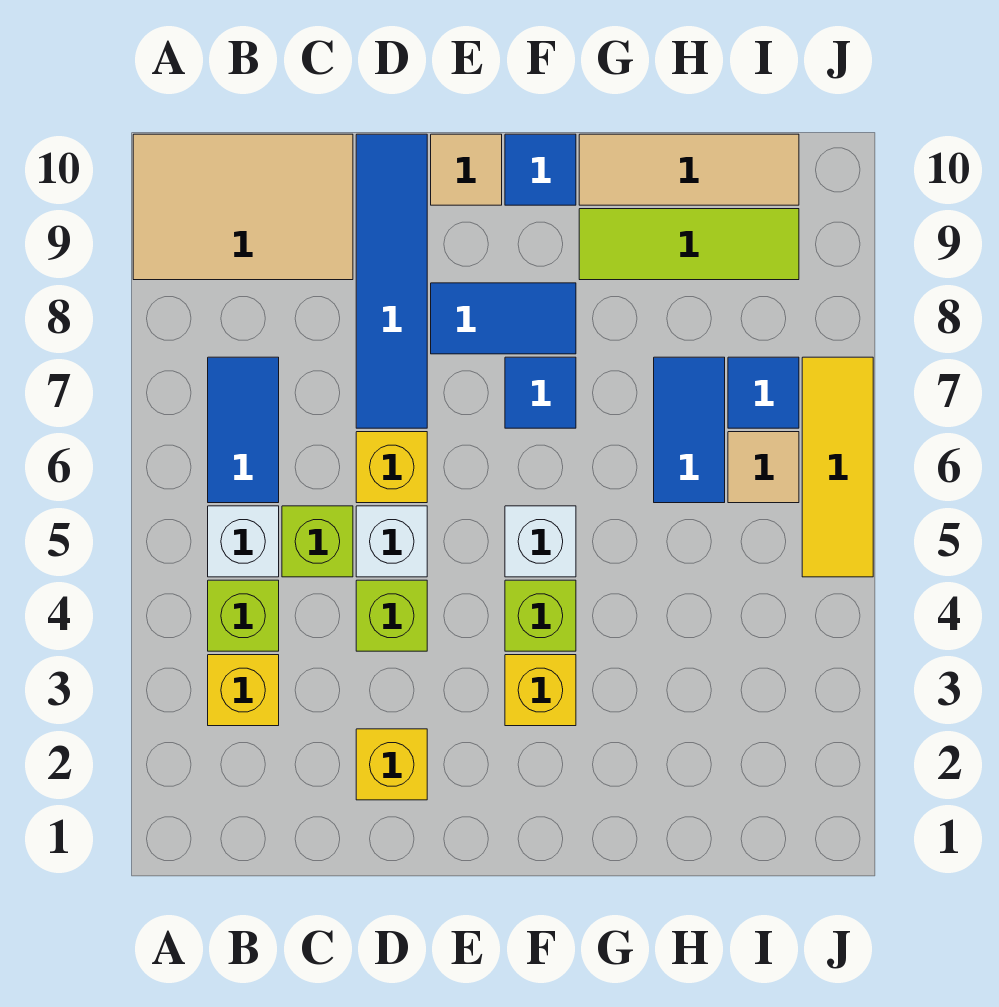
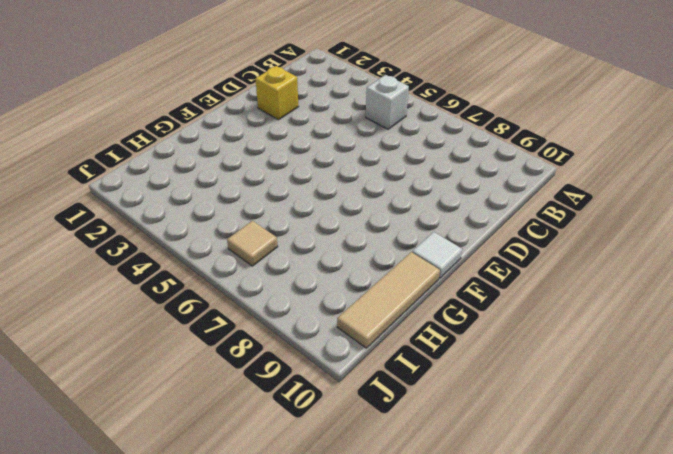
white 1x1 tile [412,232,462,278] -> blue 1x1 tile [505,134,576,205]
none -> tan 2x3 tile [133,134,353,280]
none -> yellow 1x1 brick [208,655,279,726]
none -> lime 1x1 brick [208,580,279,651]

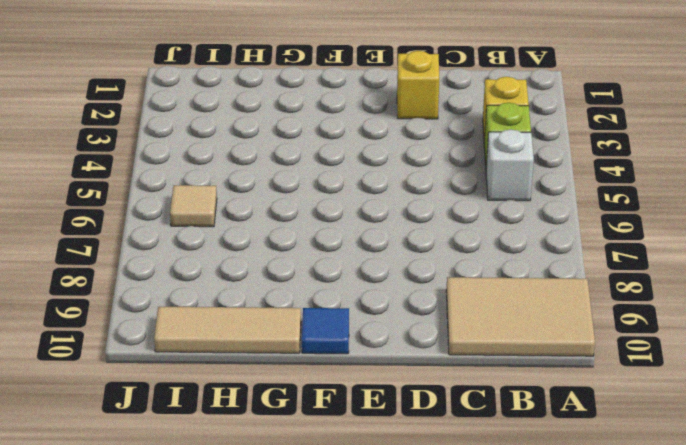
none -> blue 1x2 tile [208,357,279,503]
none -> lime 1x1 brick [282,506,353,577]
none -> lime 1x1 brick [356,580,427,651]

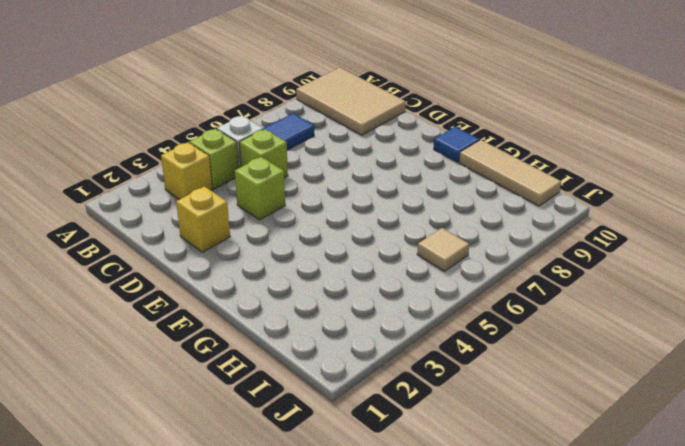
none -> white 1x1 brick [356,506,427,577]
none -> yellow 1x1 brick [356,432,427,503]
none -> blue 1x4 tile [356,134,427,428]

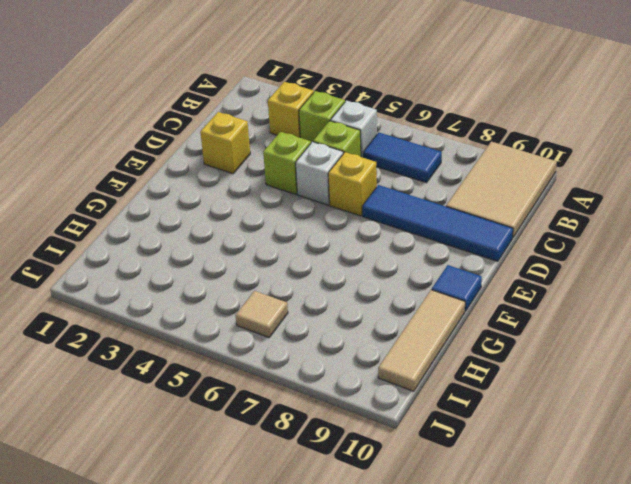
none -> blue 1x2 tile [431,283,576,354]
none -> tan 1x1 tile [431,134,502,205]
none -> yellow 1x1 brick [505,655,576,726]

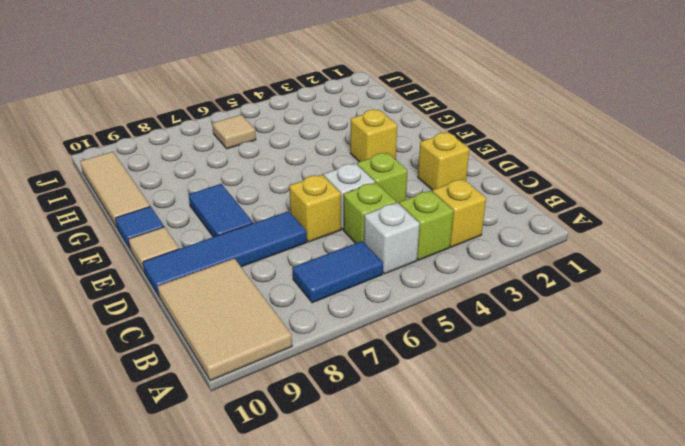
none -> lime 1x1 brick [505,580,576,651]
none -> white 1x1 brick [505,506,576,577]
none -> blue 1x1 tile [505,357,576,428]

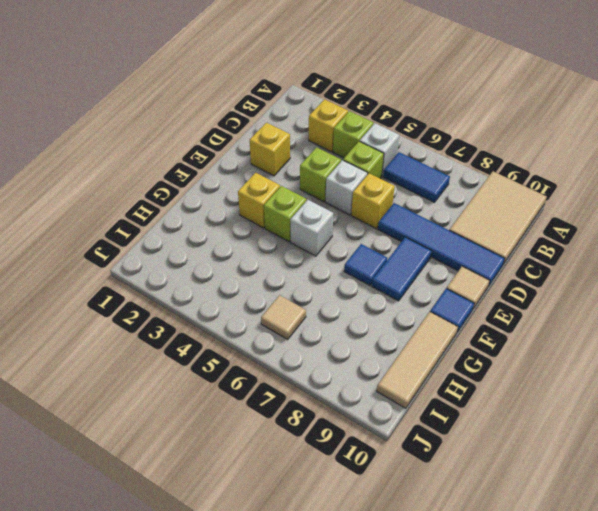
none -> lime 1x3 tile [579,209,799,280]
none -> blue 1x2 tile [654,357,725,503]
none -> blue 1x1 tile [728,357,799,428]

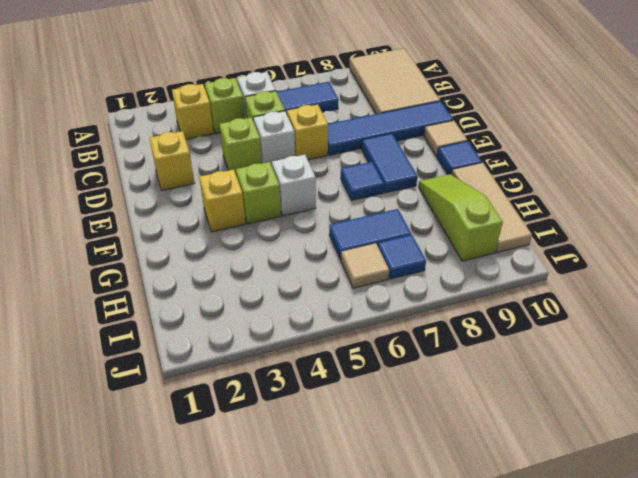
lime 1x3 slope [419,174,503,261] -> lime 1x3 tile [579,209,799,280]
none -> yellow 1x3 tile [802,357,873,577]

